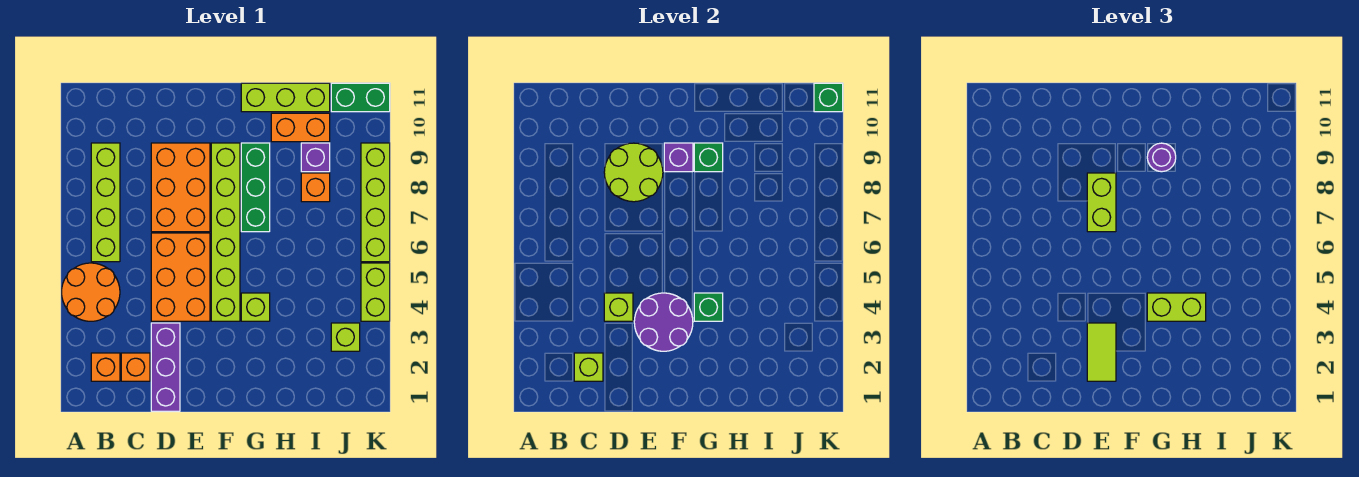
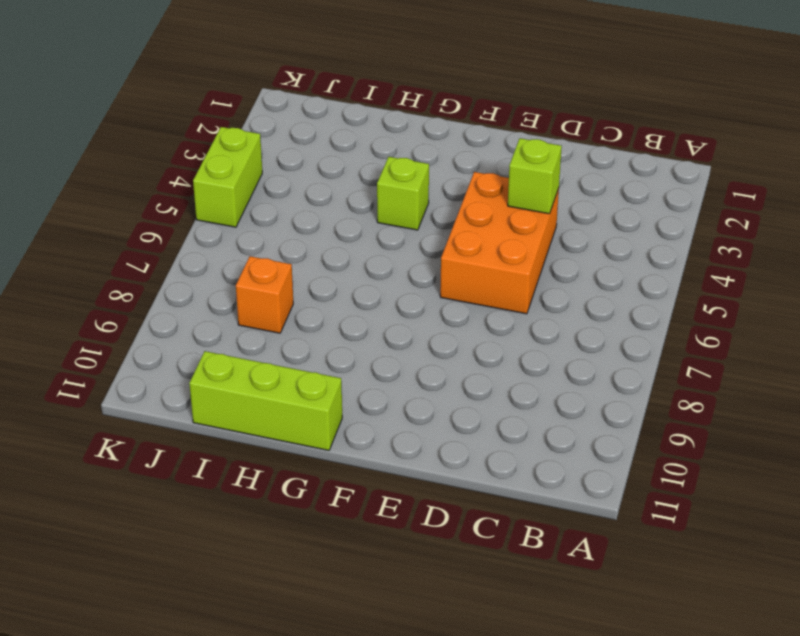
none -> orange 2x2 round brick [62,263,120,321]
none -> orange 1x1 brick [91,353,120,381]
none -> lime 1x4 brick [91,143,120,262]
none -> orange 1x1 brick [121,353,150,381]

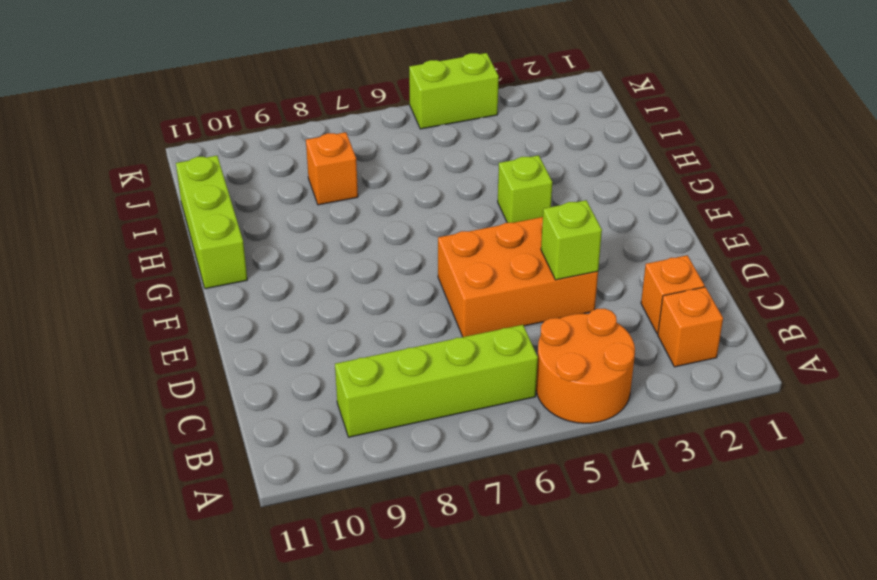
none -> purple 1x3 brick [151,323,180,411]
none -> orange 2x3 brick [151,143,210,232]
none -> lime 1x6 brick [211,143,240,321]
none -> green 1x3 brick [241,143,270,232]

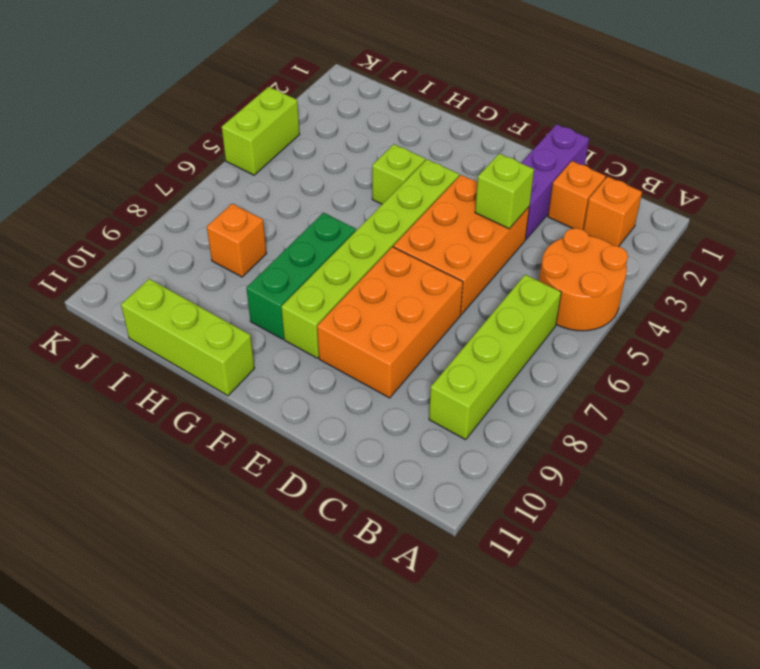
none -> orange 1x2 brick [271,113,330,142]
none -> purple 1x1 brick [301,143,330,172]
none -> lime 1x1 brick [331,323,360,351]
none -> green 1x2 brick [331,83,390,112]

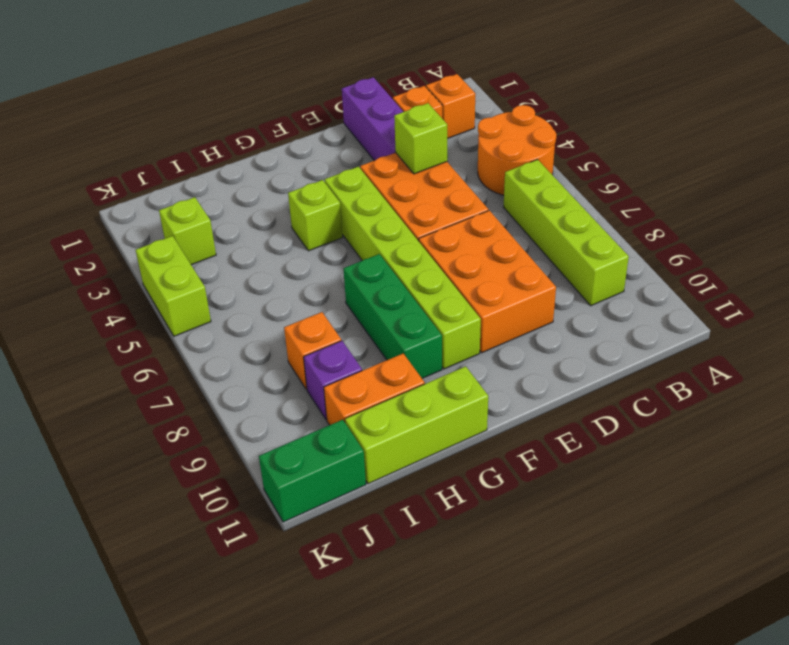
none -> lime 1x4 brick [361,143,390,262]
none -> lime 1x1 brick [574,353,603,381]
none -> lime 2x2 round brick [604,143,663,202]
none -> purple 2x2 round brick [634,293,693,351]

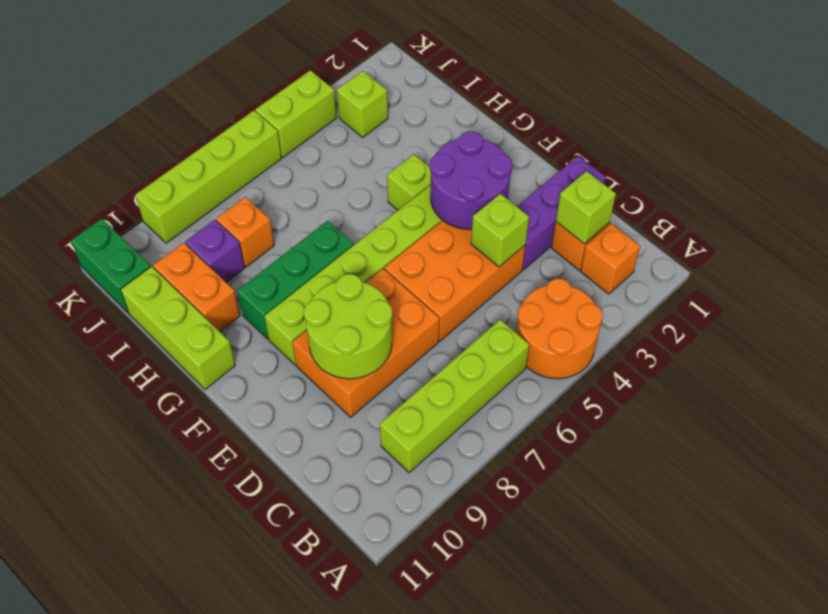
none -> purple 1x1 brick [664,143,693,172]
none -> green 1x1 brick [694,293,723,321]
none -> green 1x1 brick [694,143,723,172]
none -> green 1x1 brick [814,83,843,112]

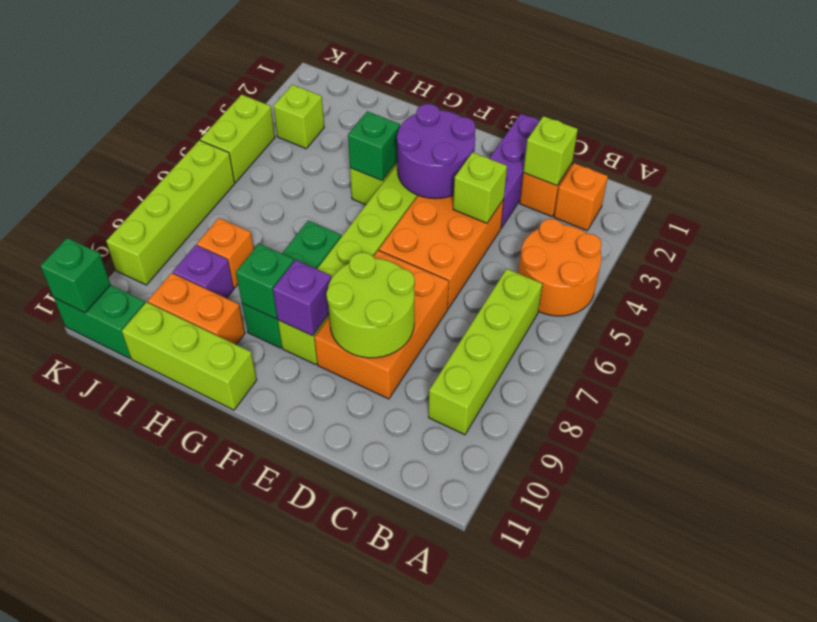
none -> lime 1x2 tile [1087,323,1116,381]
none -> lime 1x2 brick [1087,173,1116,232]
none -> lime 1x2 brick [1147,293,1206,321]
none -> purple 1x1 round brick [1147,143,1176,172]

